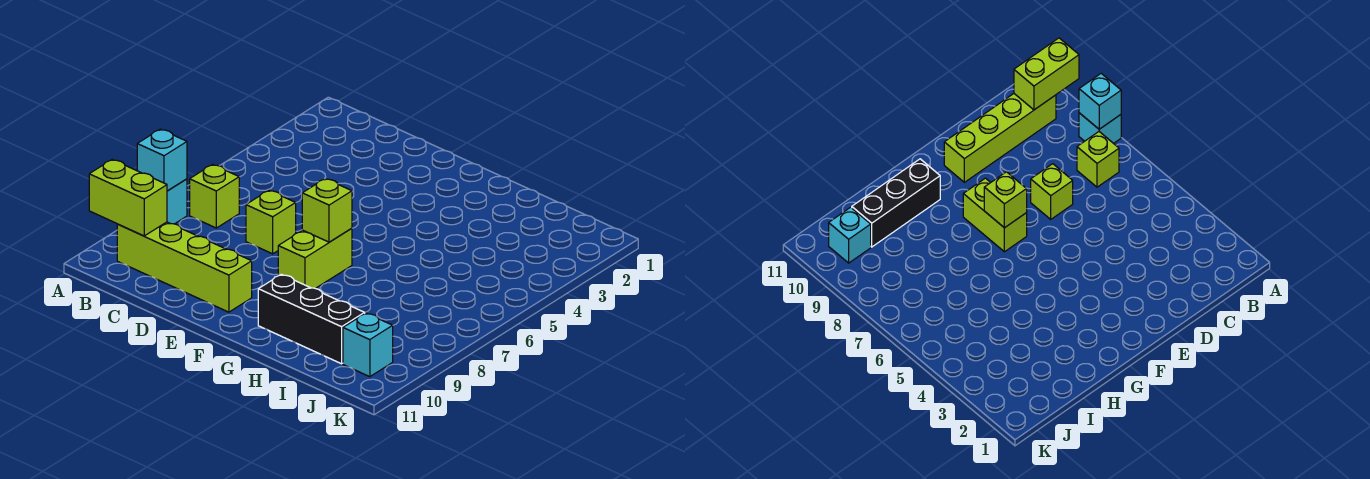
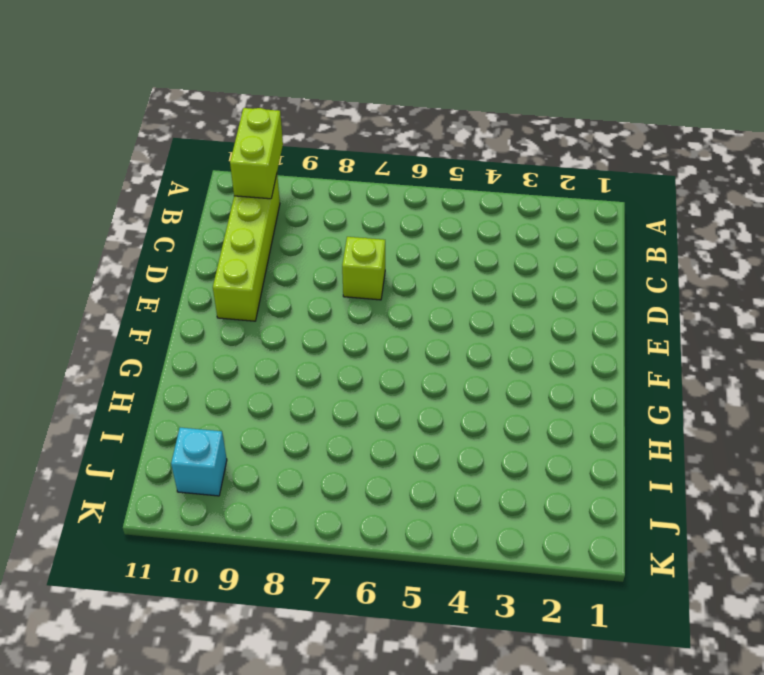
none -> cyan 1x1 brick [167,179,187,224]
none -> lime 1x1 brick [190,165,239,228]

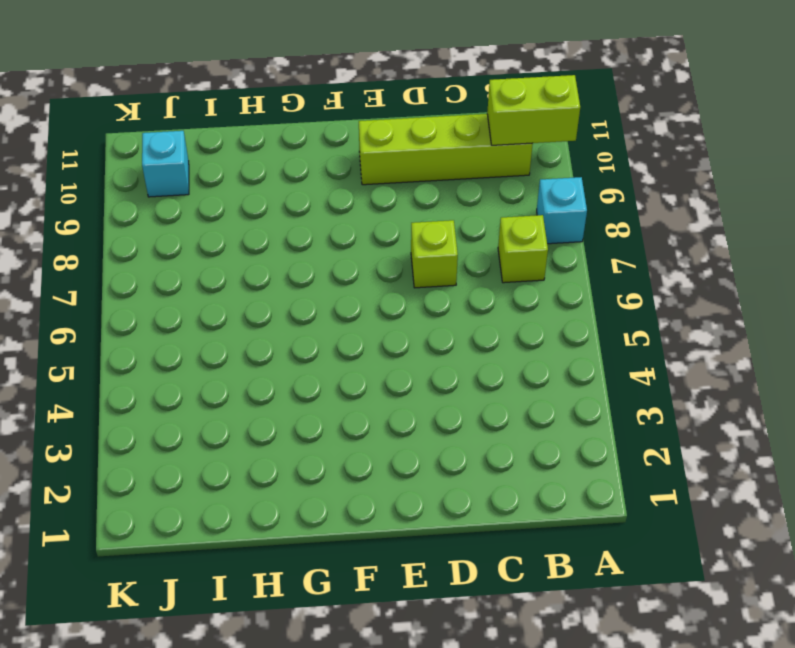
none -> lime 1x2 brick [278,228,352,288]
none -> black 1x3 brick [258,274,365,364]

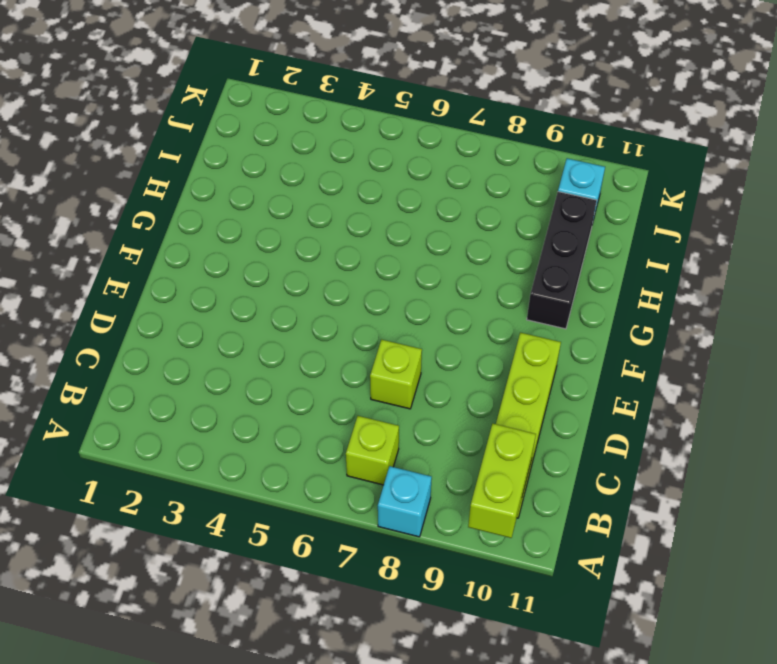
none -> lime 1x2 brick [278,228,352,288]
none -> cyan 1x1 brick [137,129,187,191]

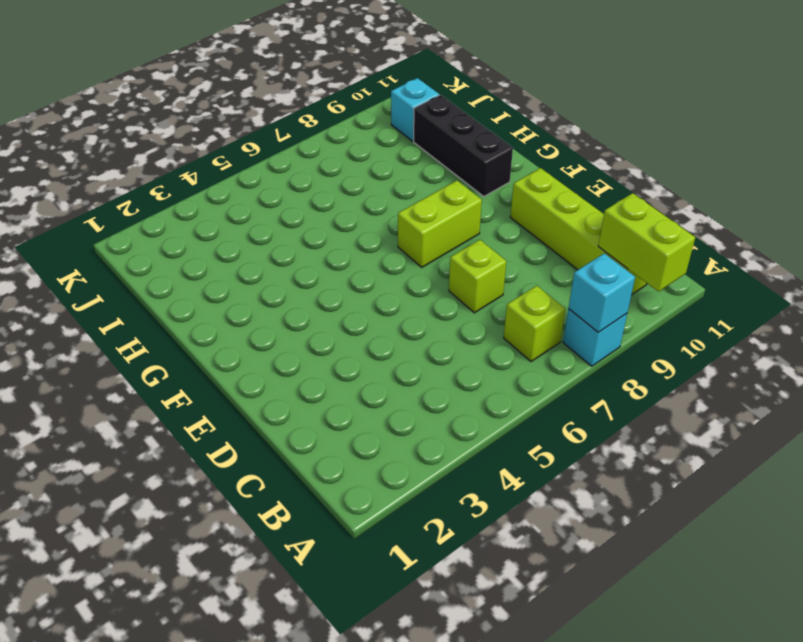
none -> lime 1x1 brick [302,179,352,242]

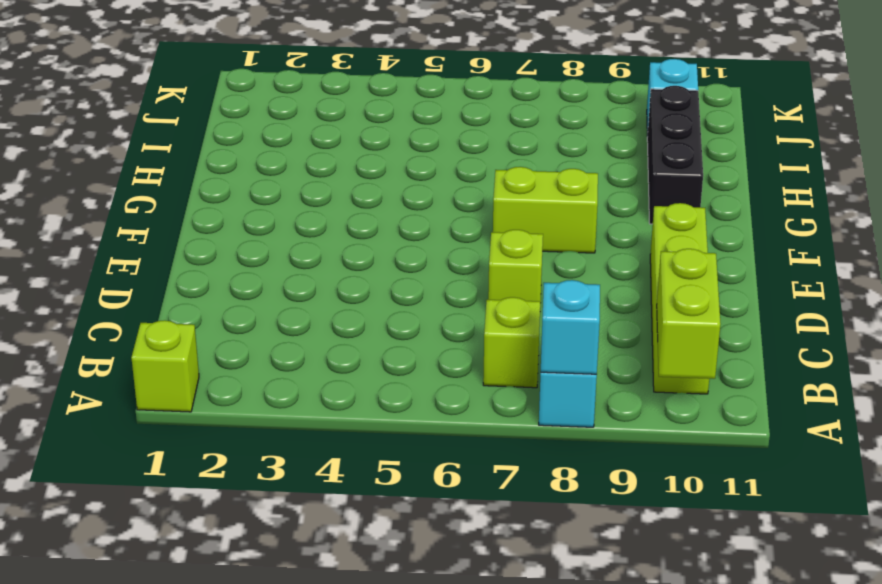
lime 1x1 brick [131,320,199,412] -> lime 1x1 brick moved to [302,179,352,242]

